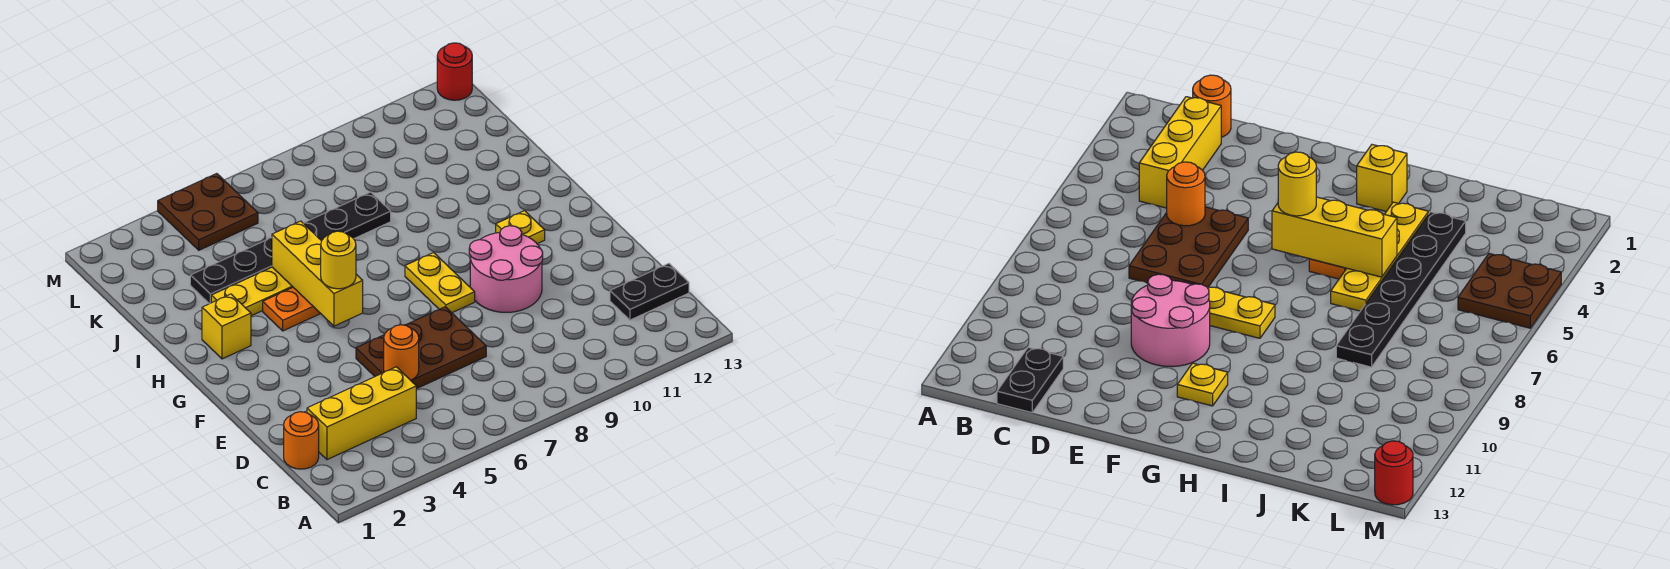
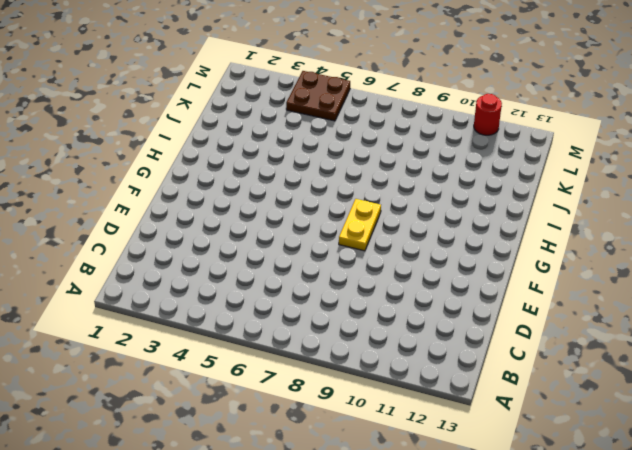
red 1x1 round brick [474,94,502,135] -> red 1x1 round brick moved to [437,43,472,100]
none -> orange 1x1 round brick [284,412,319,469]
none -> yellow 1x3 brick [307,367,416,460]
none -> black 1x2 plate [610,263,689,320]

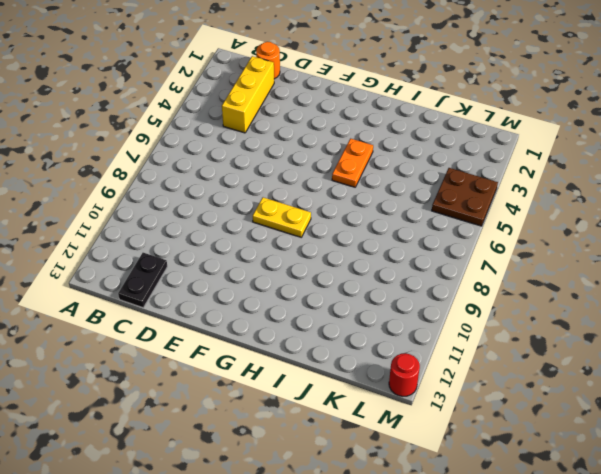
none -> brown 2x3 plate [356,307,486,389]
none -> pink 2x2 round brick [469,226,543,312]
none -> yellow 1x1 plate [496,211,545,244]

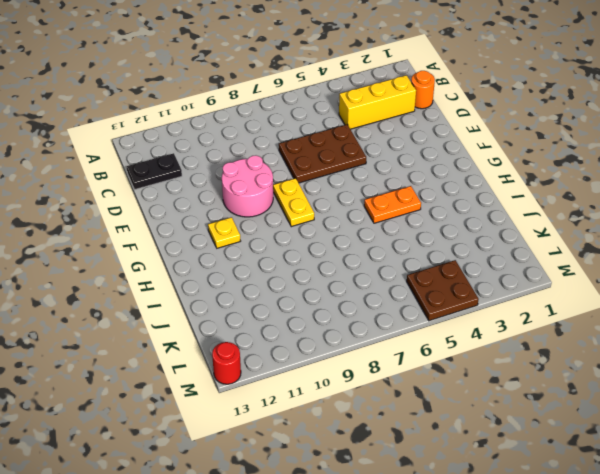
none -> yellow 1x1 brick [202,294,251,359]
none -> yellow 1x4 plate [211,267,293,316]
none -> black 1x6 plate [190,192,391,304]

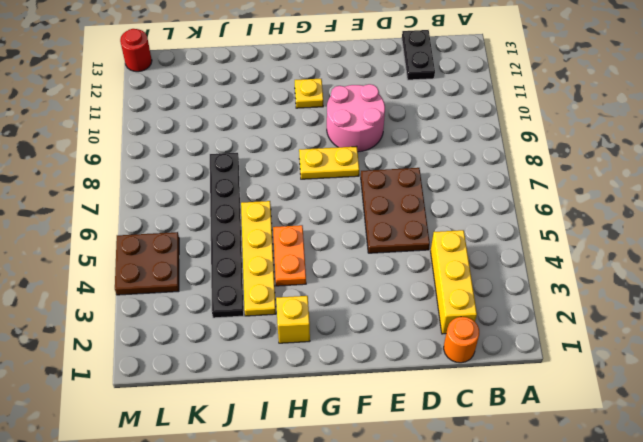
none -> orange 1x1 round brick [384,325,419,380]
none -> yellow 1x3 brick [272,221,363,326]
none -> yellow 1x1 round brick [321,231,356,289]

